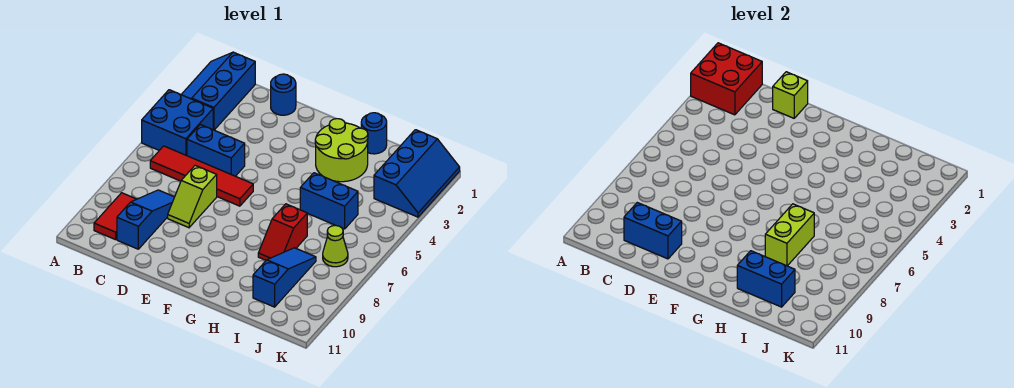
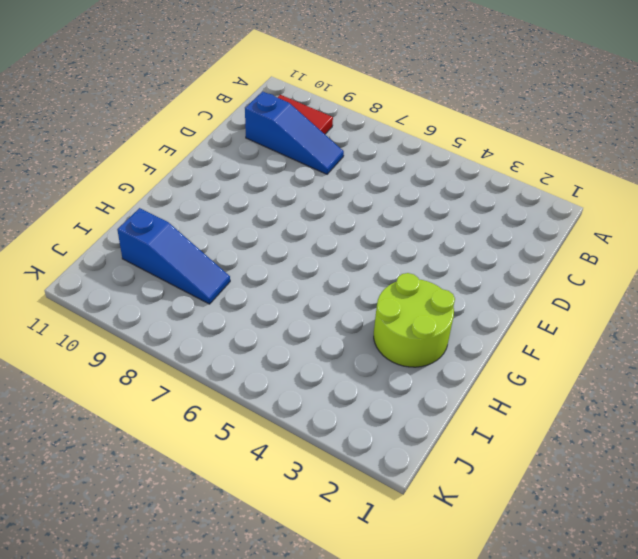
none -> blue 2x3 slope [181,52,255,130]
none -> blue 2x2 brick [142,90,213,156]
none -> red 1x4 tile [150,146,253,206]

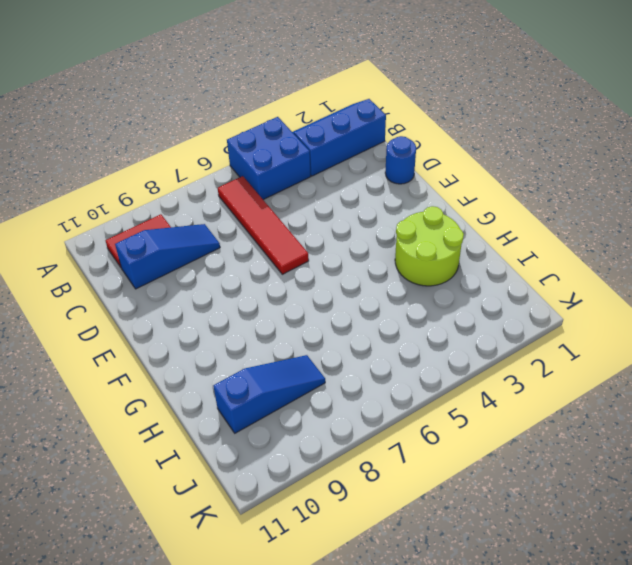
none -> blue 1x2 brick [187,125,245,176]
none -> lime 1x2 slope [168,165,217,228]
none -> blue 1x1 round brick [361,113,387,154]

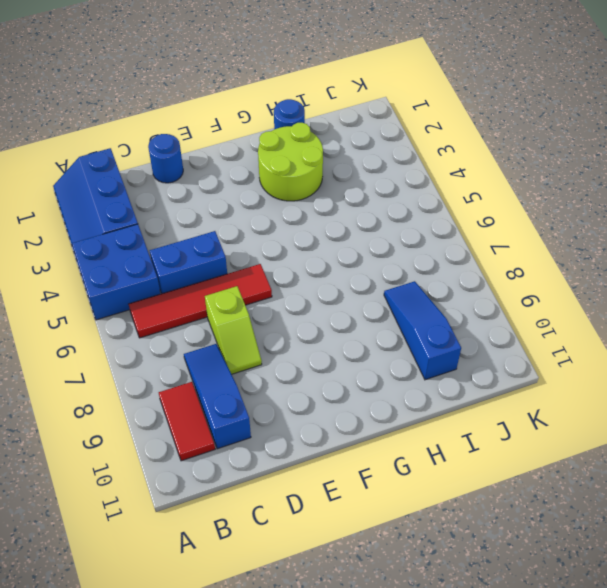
none -> blue 1x2 brick [300,173,358,229]
none -> red 1x2 slope [258,204,307,260]
none -> blue 2x3 slope [374,130,460,217]

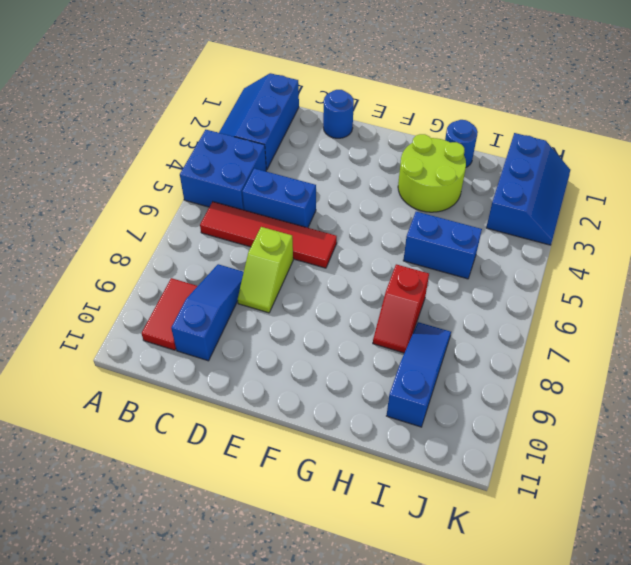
none -> lime 1x1 cone [323,225,348,267]
none -> red 2x2 brick [691,43,762,115]
none -> blue 1x2 brick [624,203,682,259]

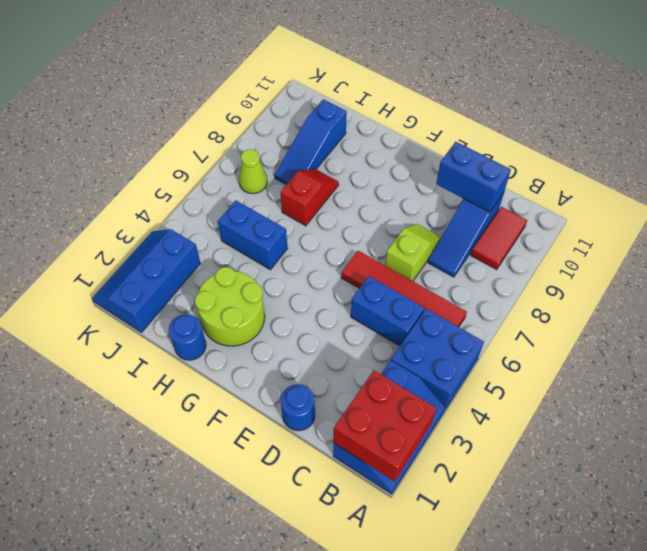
none -> lime 1x1 brick [773,72,808,118]
none -> lime 1x2 brick [765,204,814,266]
none -> blue 1x2 brick [737,251,795,307]

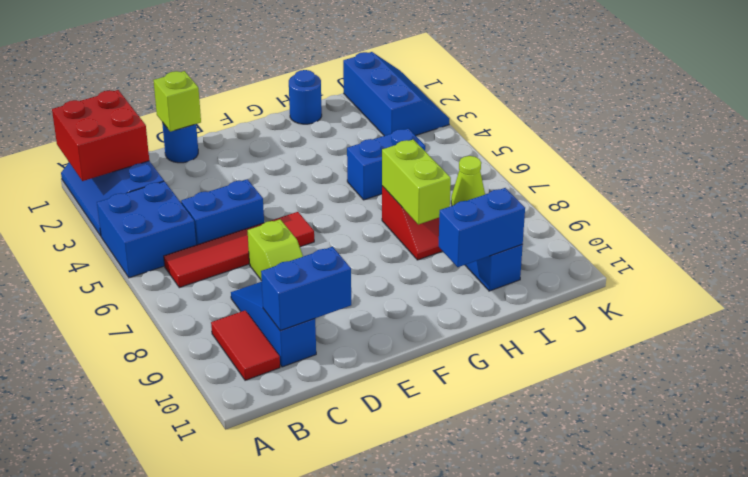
none -> lime 2x2 round brick [315,119,368,182]

